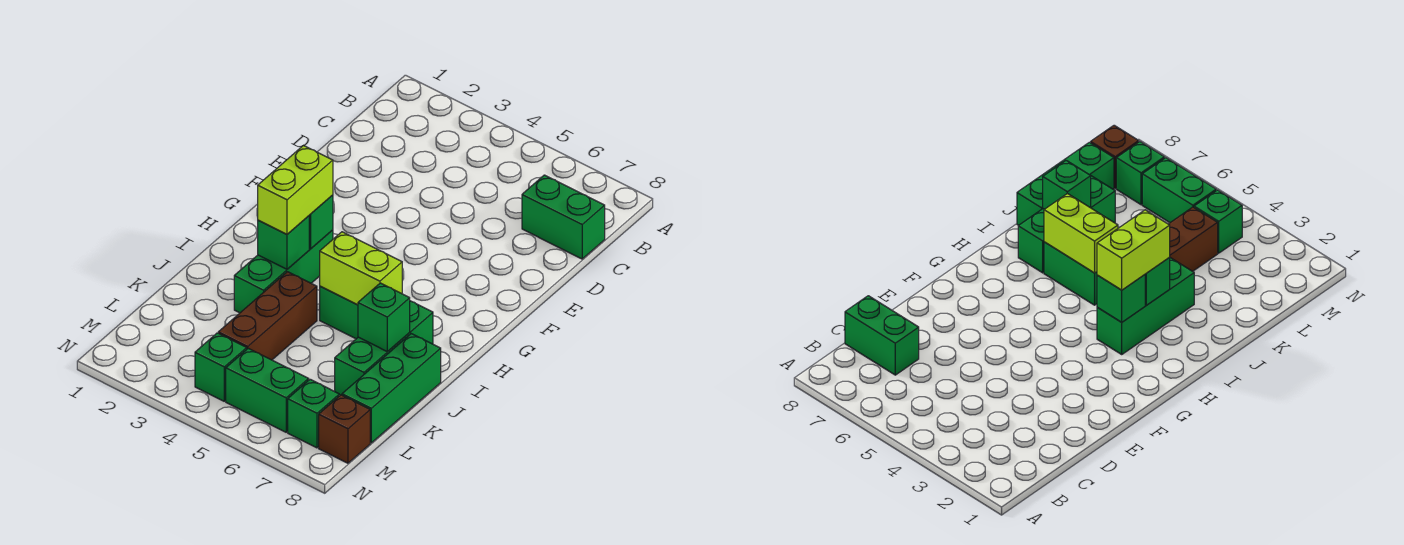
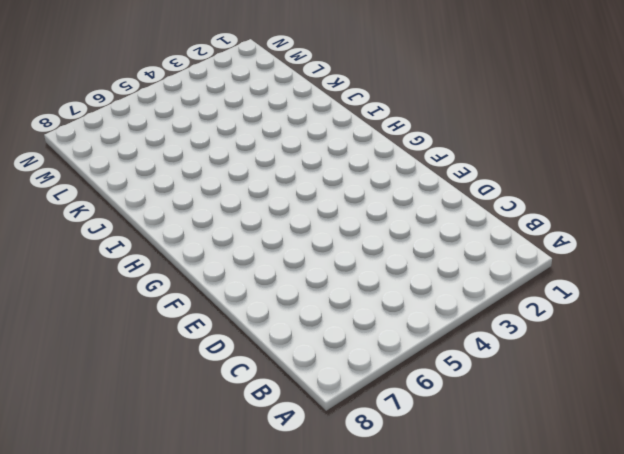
none -> green 1x2 brick [522,175,605,259]
none -> green 1x3 brick [234,230,333,313]
none -> green 1x2 brick [320,286,358,339]

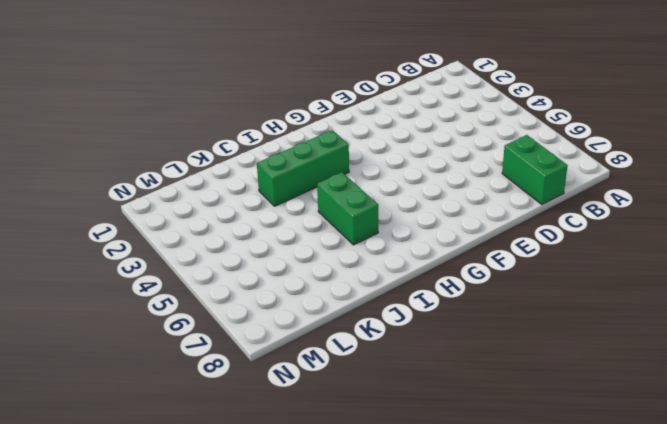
none -> green 1x3 brick [335,301,433,395]
none -> brown 1x3 brick [218,272,317,360]
none -> green 1x3 brick [342,334,441,443]

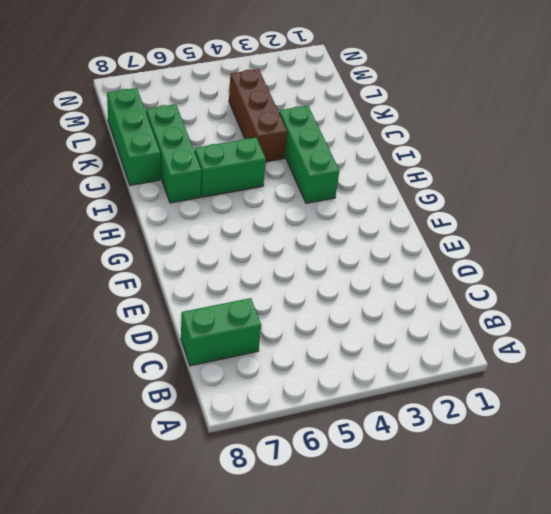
none -> green 1x1 brick [195,333,247,401]
none -> green 1x2 brick [226,348,309,432]
none -> green 1x1 brick [288,379,339,448]

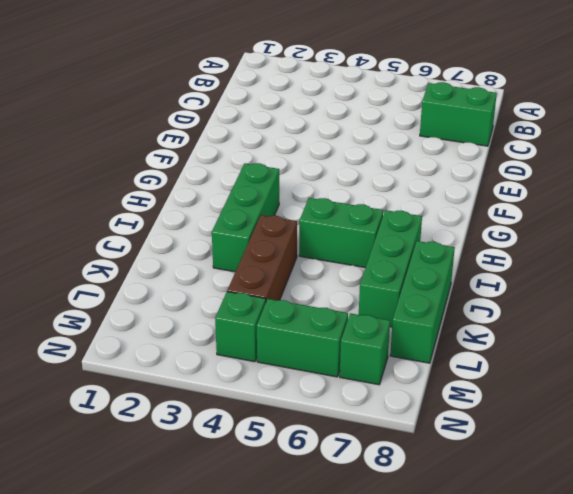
none -> brown 1x1 brick [319,395,370,463]
none -> green 1x1 brick [309,195,333,249]
none -> green 1x1 brick [258,216,309,269]

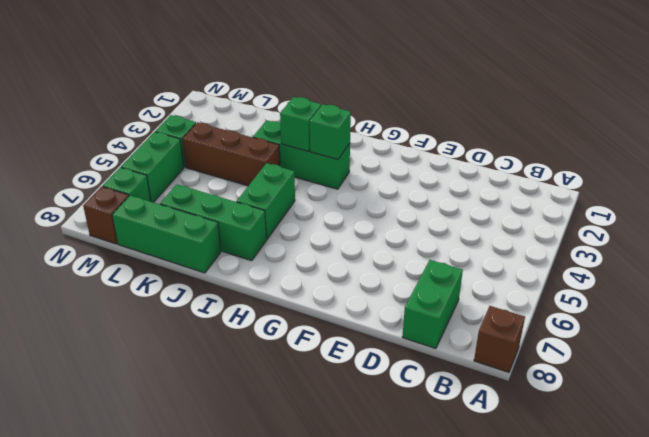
brown 1x1 brick [474,306,525,372] -> none
none -> lime 1x2 brick [320,232,402,305]
none -> green 1x1 brick [358,283,410,352]
none -> lime 1x2 brick [258,146,333,234]

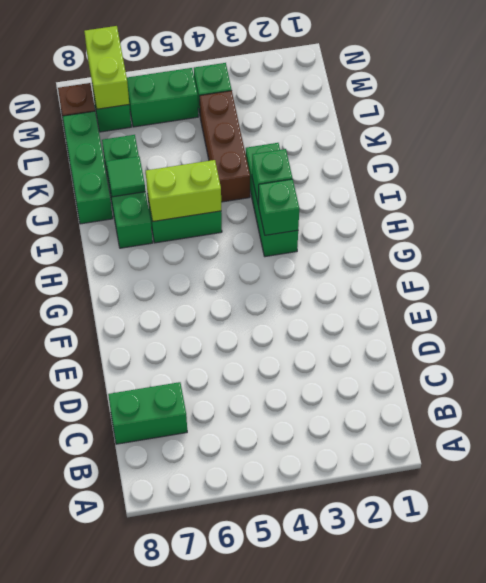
green 1x1 tile [106,156,145,197] -> green 1x1 brick [358,283,410,352]
lime 1x2 brick [84,26,129,109] -> lime 1x2 brick moved to [258,146,333,234]

